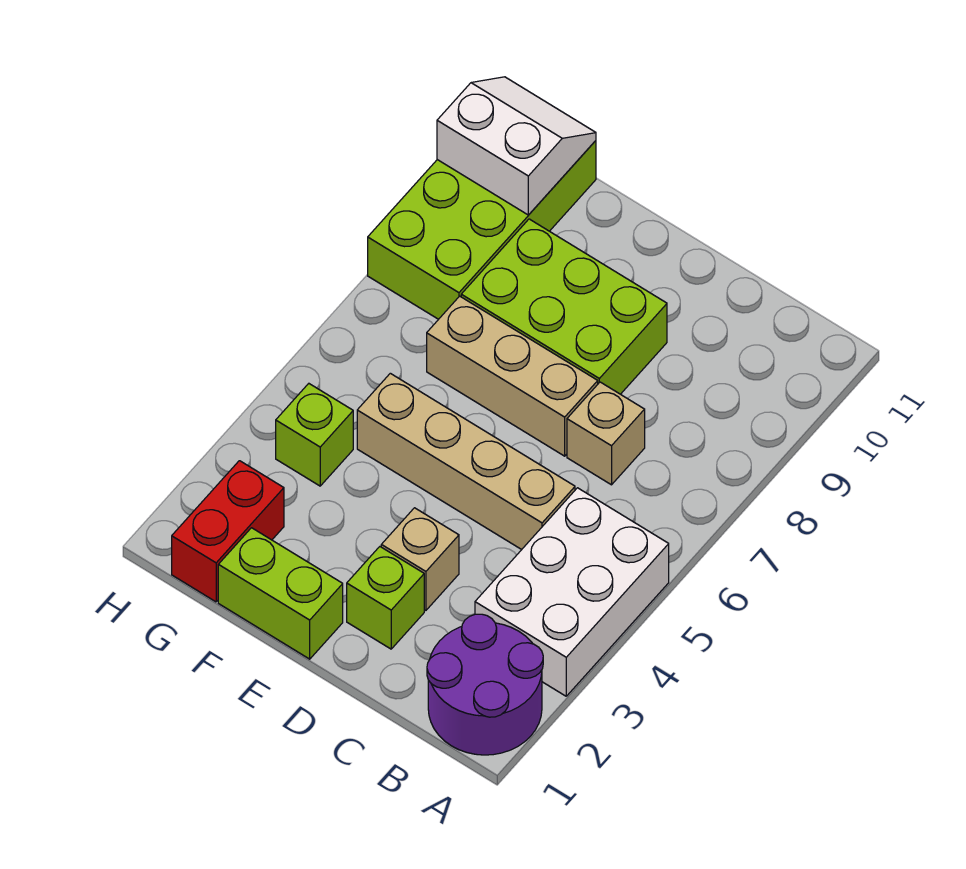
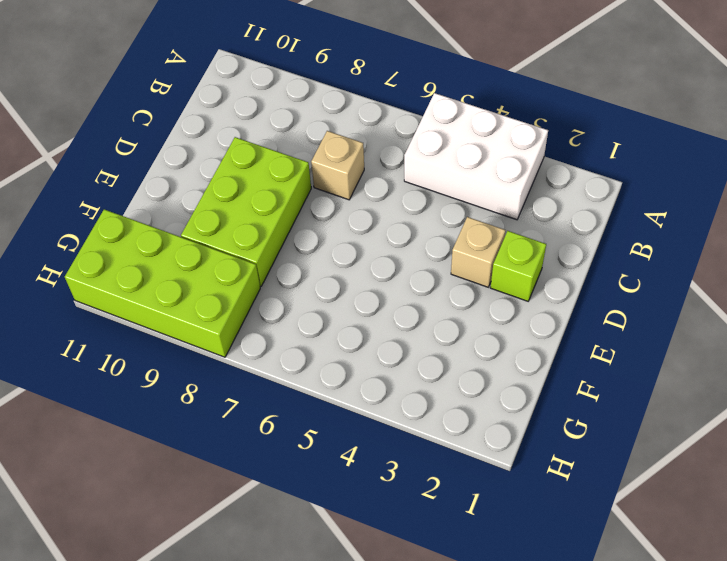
none -> purple 2x2 round brick [427,614,543,755]
none -> tan 1x4 brick [357,373,575,550]
none -> tan 1x3 brick [427,296,598,456]

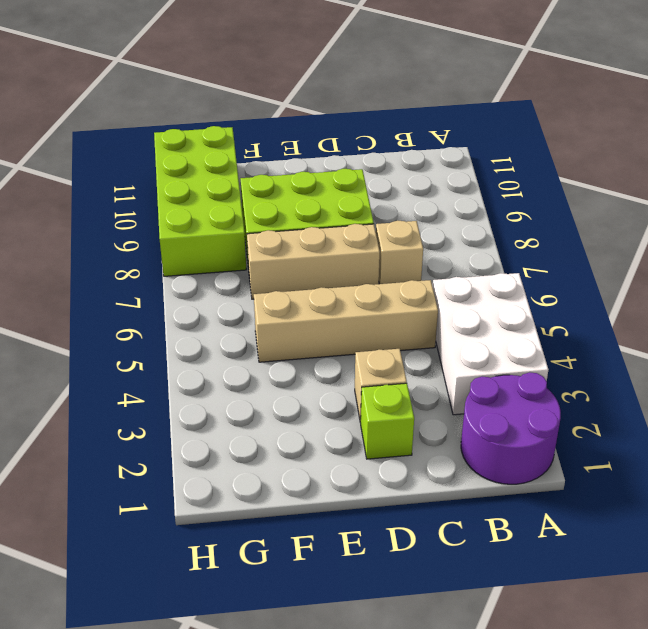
none -> lime 1x2 brick [218,528,343,659]
none -> red 1x2 brick [172,461,284,602]
none -> lime 1x1 brick [276,384,353,486]

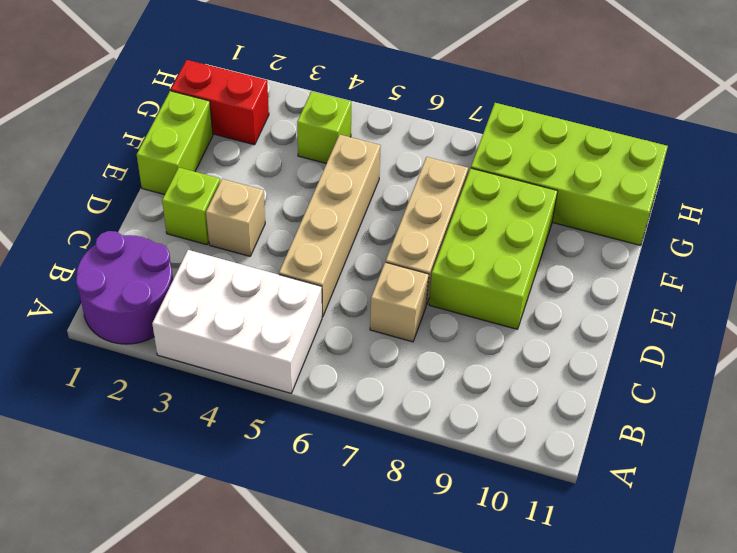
none -> white 2x2 slope [437,77,596,215]

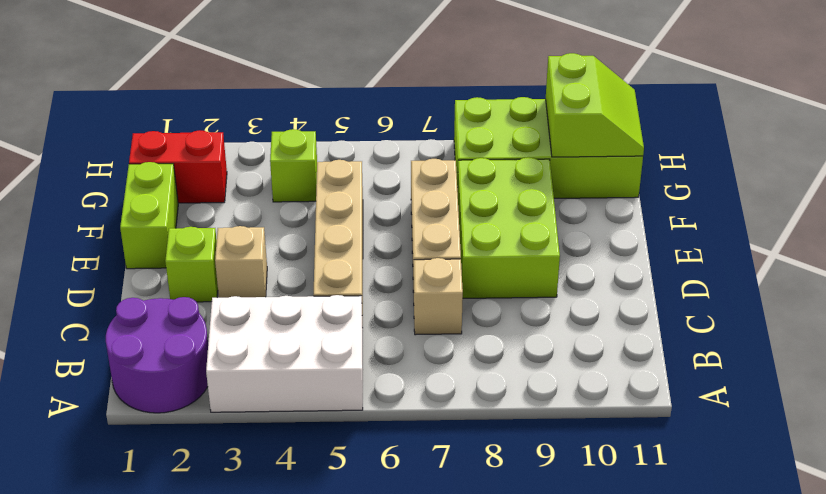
lime 2x2 slope [546,53,644,157] -> white 2x2 slope [437,77,596,215]

